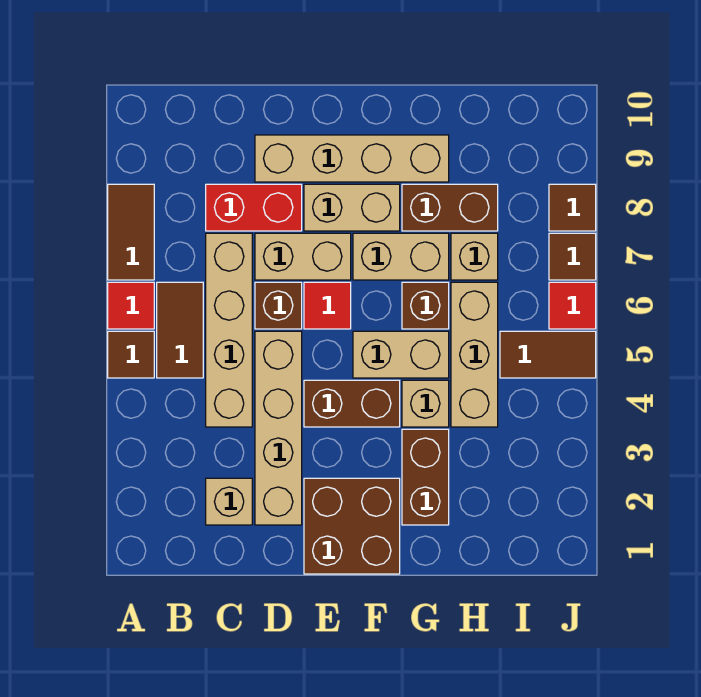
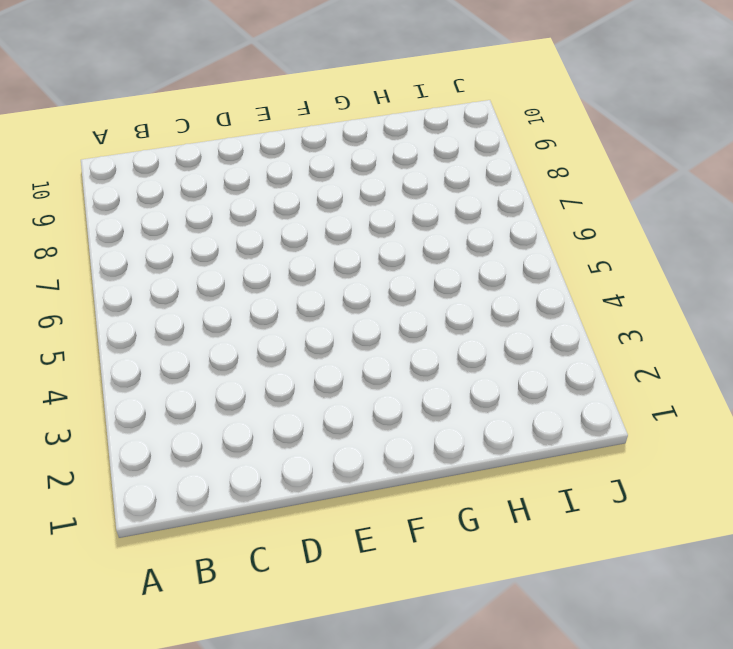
none -> brown 1x1 tile [108,331,154,378]
none -> red 1x1 tile [108,282,154,329]
none -> brown 1x2 tile [108,184,154,280]

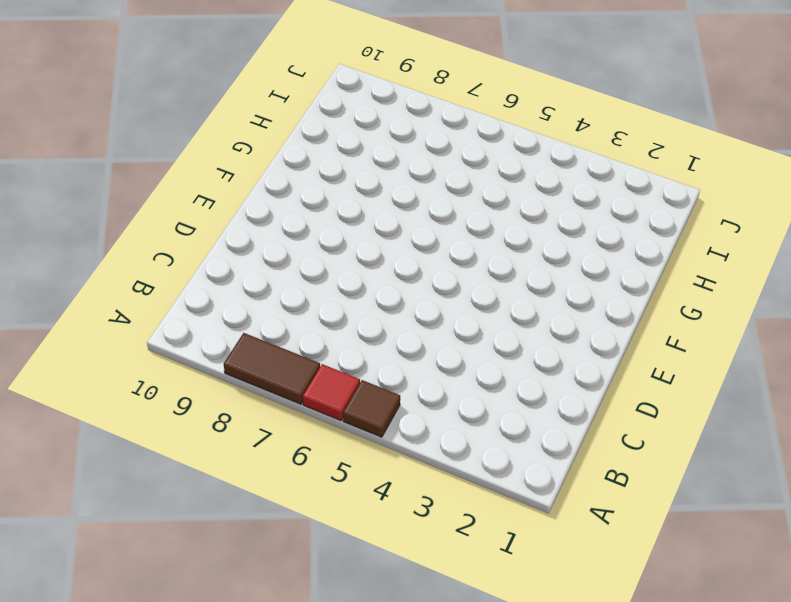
none -> brown 1x2 tile [157,282,203,378]
none -> tan 1x1 brick [206,478,252,525]
none -> tan 1x4 brick [206,233,252,427]

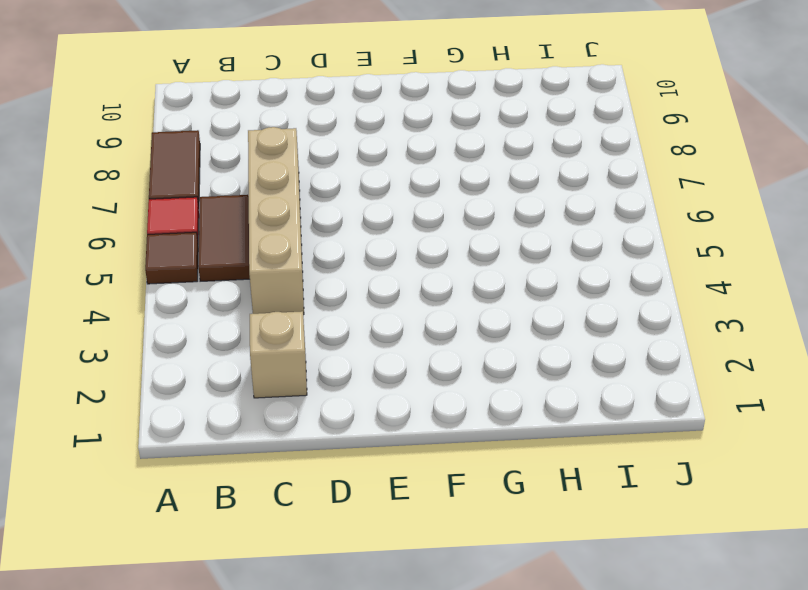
none -> red 1x2 brick [206,184,302,231]
none -> tan 1x4 brick [255,331,302,525]
none -> brown 1x1 brick [255,282,302,329]

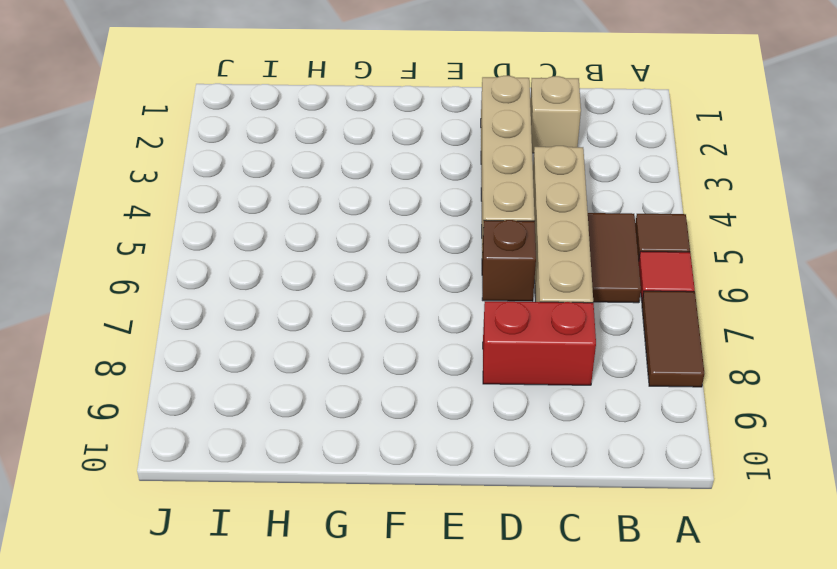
none -> tan 1x2 brick [255,233,351,280]
none -> tan 1x4 brick [255,135,449,182]
none -> brown 2x2 brick [304,478,400,574]

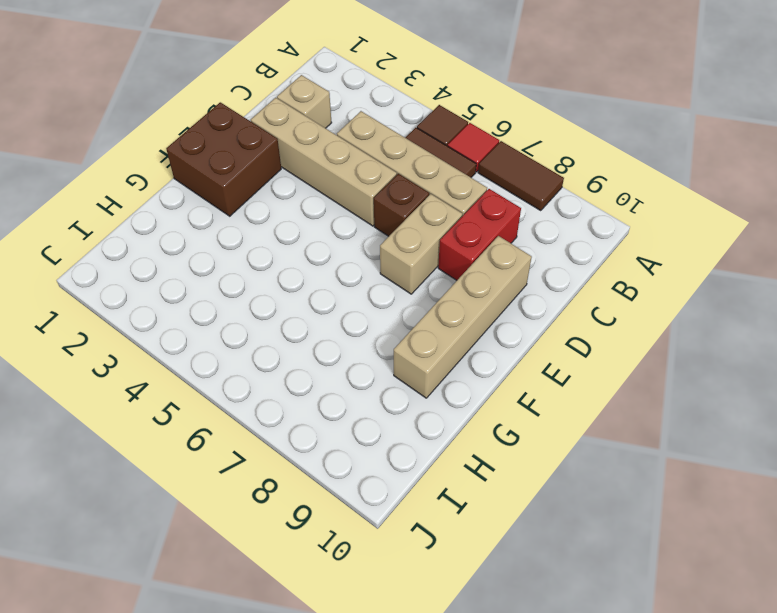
none -> brown 1x2 brick [304,380,400,427]
none -> red 1x1 tile [304,282,351,329]
none -> tan 1x2 brick [304,184,400,231]

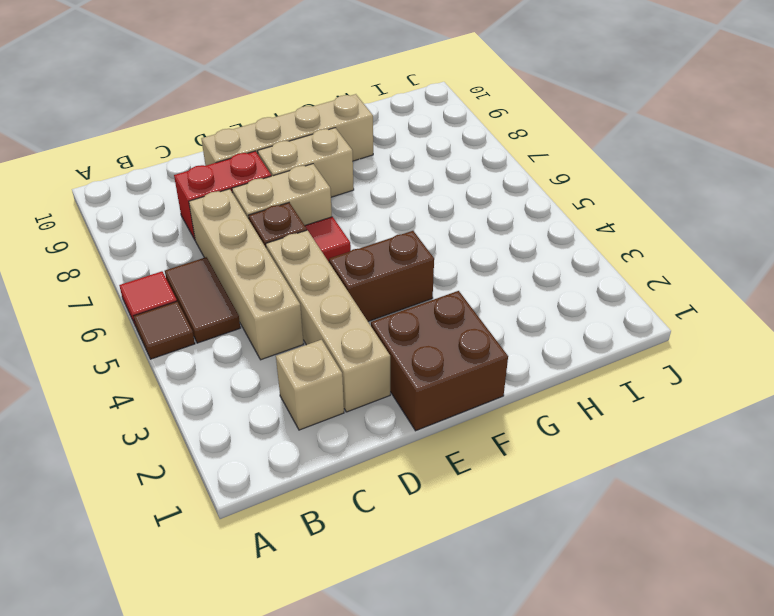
none -> brown 1x2 tile [108,184,154,280]
none -> tan 1x2 brick [353,331,449,378]
none -> tan 1x2 brick [353,233,449,280]

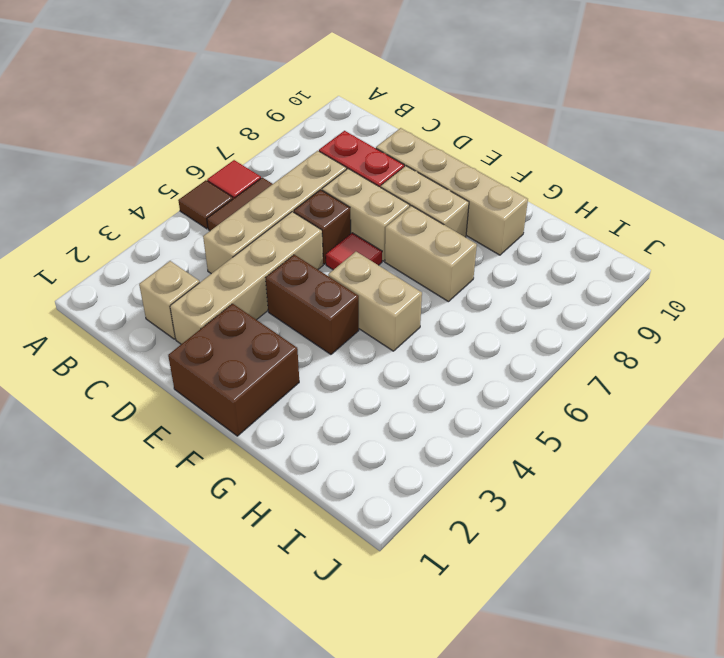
none -> brown 1x2 tile [108,184,154,280]
none -> brown 1x2 brick [402,429,449,525]
none -> tan 1x1 brick [402,380,449,427]

